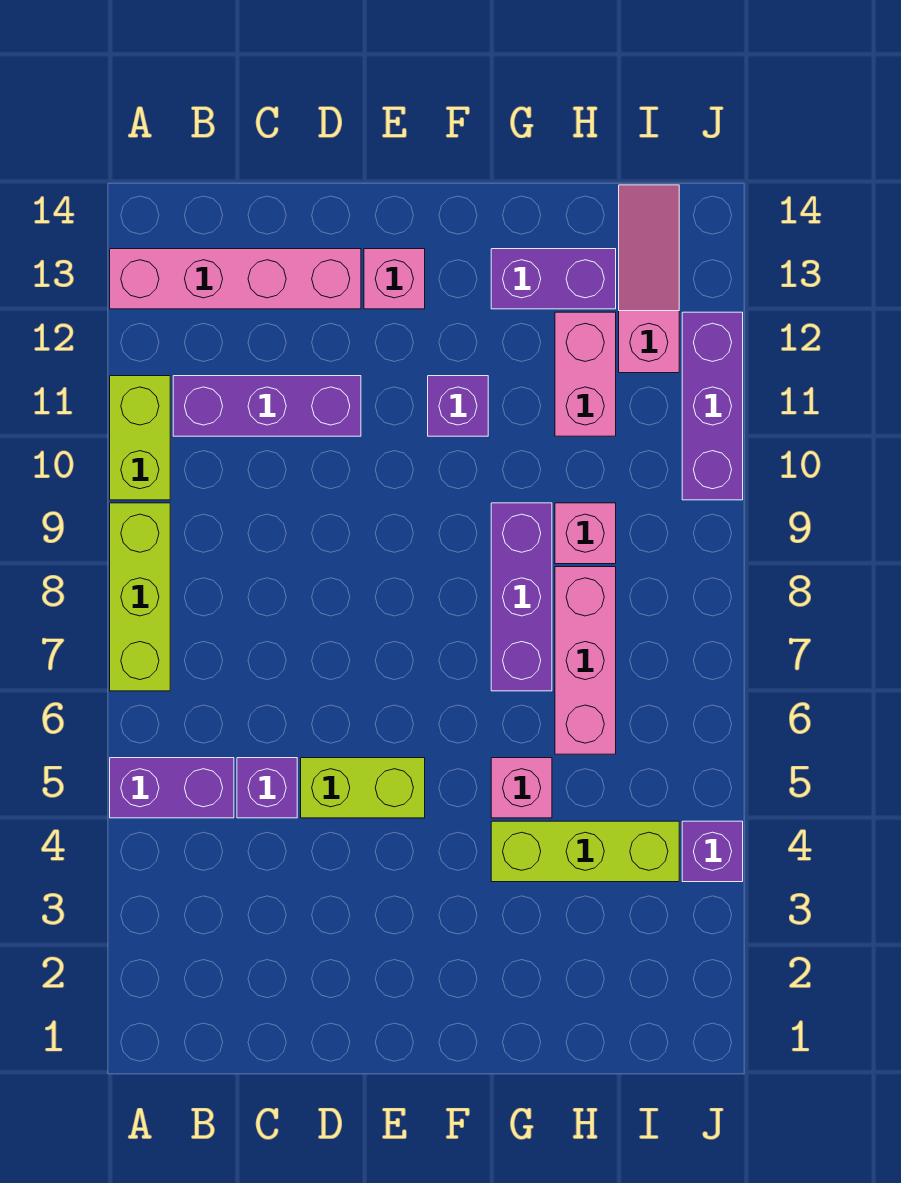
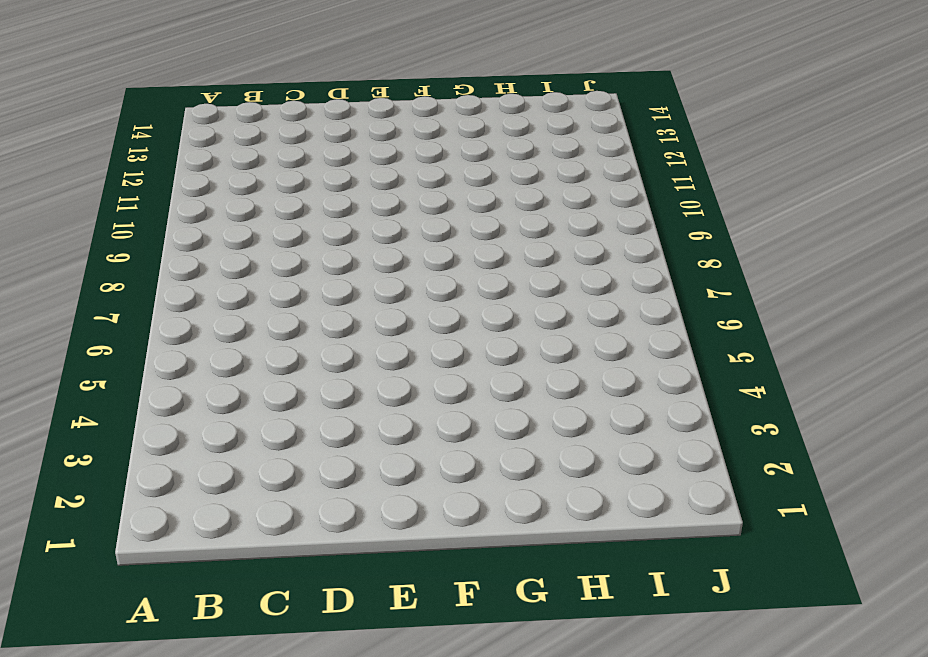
none -> purple 1x2 brick [110,758,234,818]
none -> lime 1x3 brick [110,503,170,691]
none -> lime 1x2 brick [110,376,170,500]

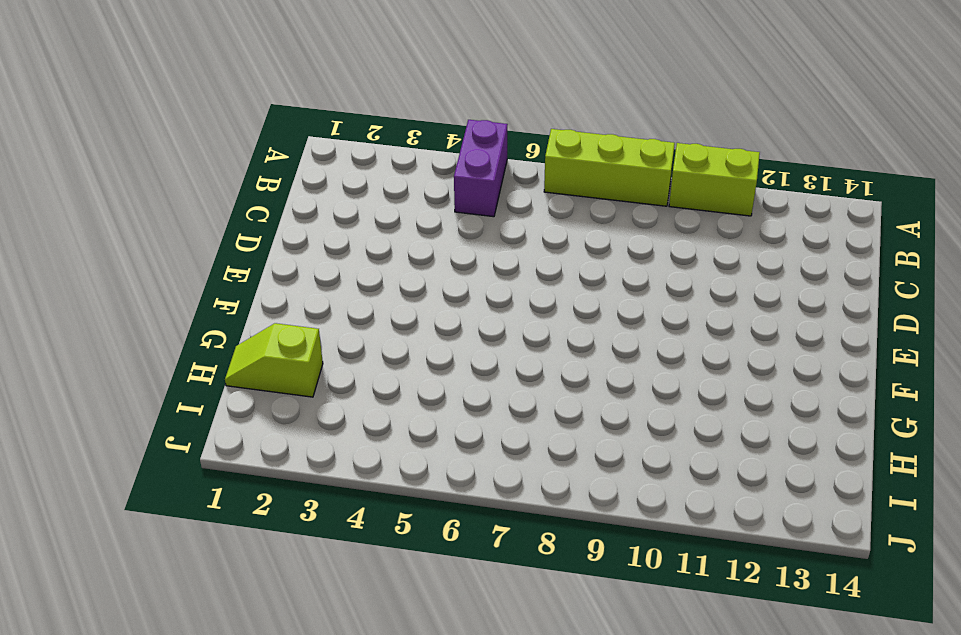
lime 1x2 slope [225,323,323,397] -> none
none -> pink 1x4 brick [110,249,361,309]
none -> purple 1x3 brick [173,376,361,436]
none -> purple 1x1 brick [237,758,297,818]

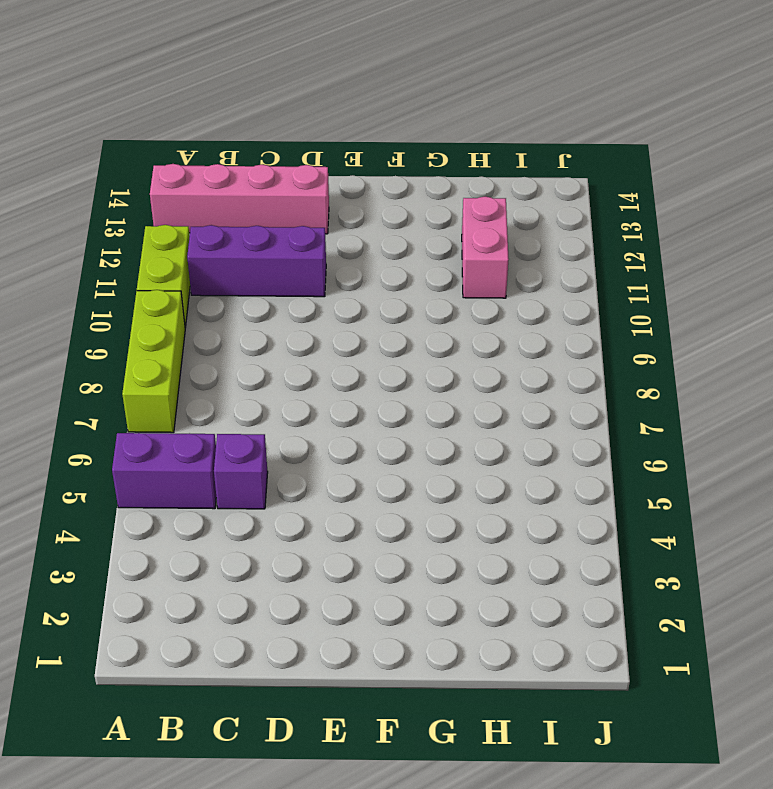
none -> lime 1x2 brick [301,758,425,818]
none -> pink 1x1 brick [364,249,425,309]
none -> purple 1x1 brick [428,376,488,436]

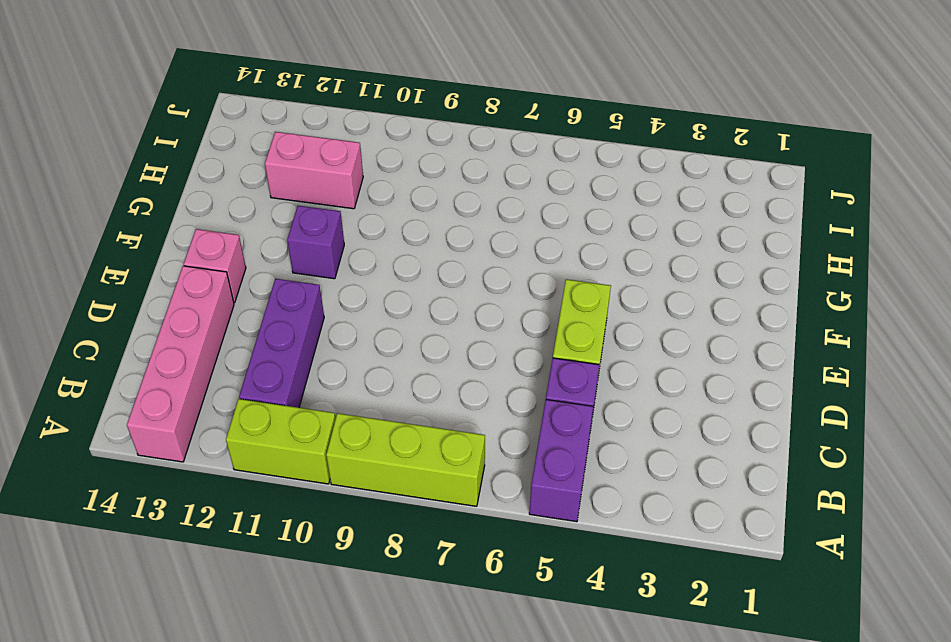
none -> lime 1x3 brick [491,821,679,882]
none -> pink 1x1 brick [491,758,552,818]
none -> purple 1x3 brick [491,503,552,691]

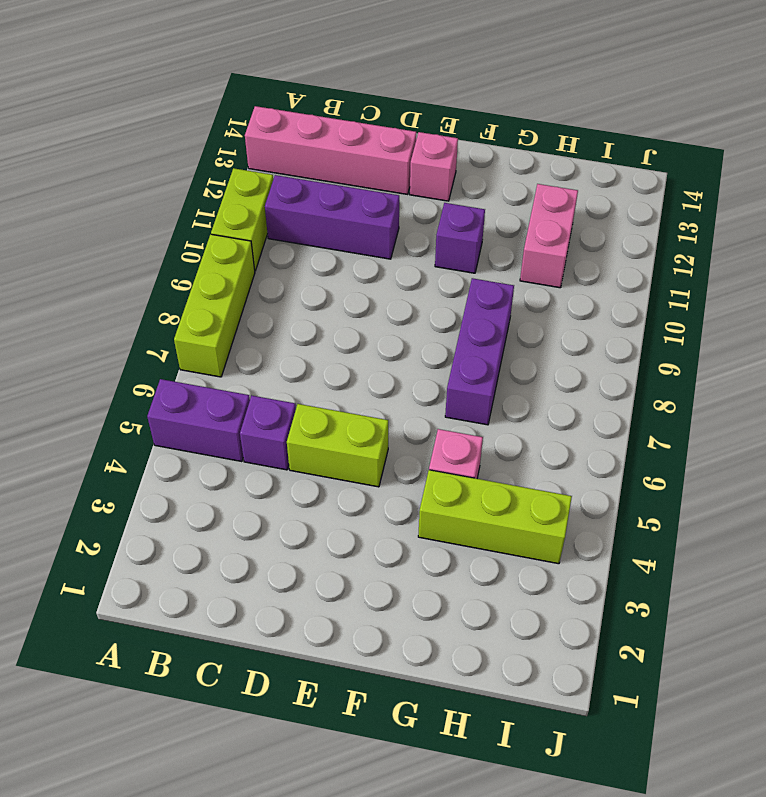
none -> purple 1x2 brick [491,249,616,309]
none -> pink 1x3 brick [555,567,616,754]
none -> pink 1x1 brick [555,503,616,564]

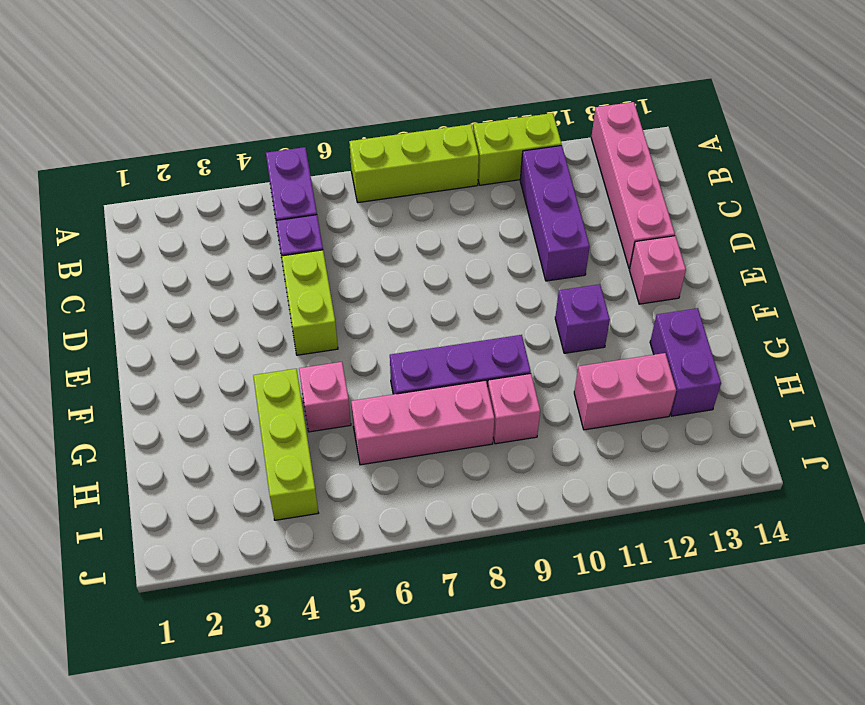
none -> pink 1x3 slope [619,185,679,373]
none -> purple 1x1 brick [682,821,743,882]
none -> purple 1x3 brick [682,312,743,500]

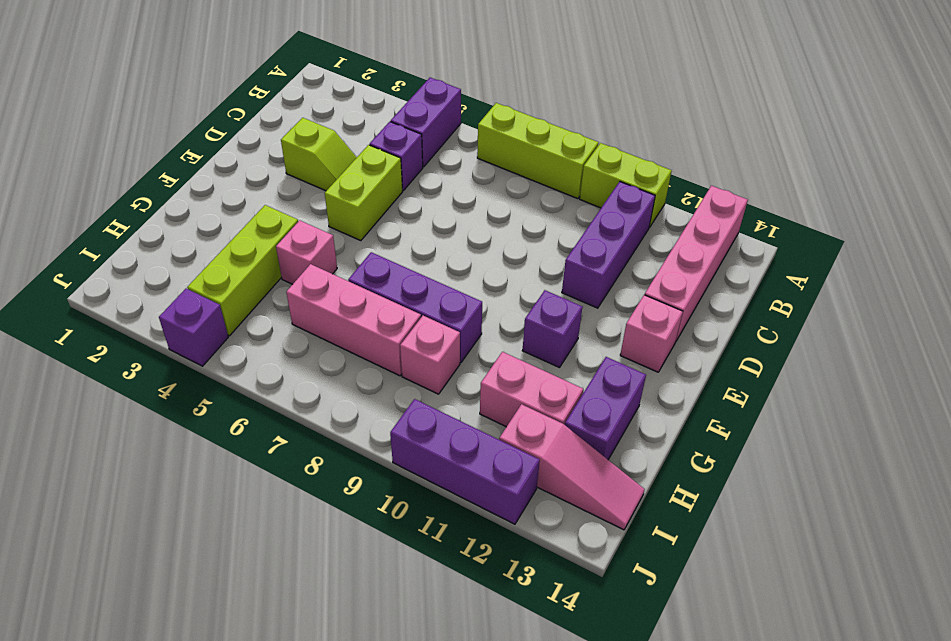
lime 1x2 slope [281,118,357,191] -> none

